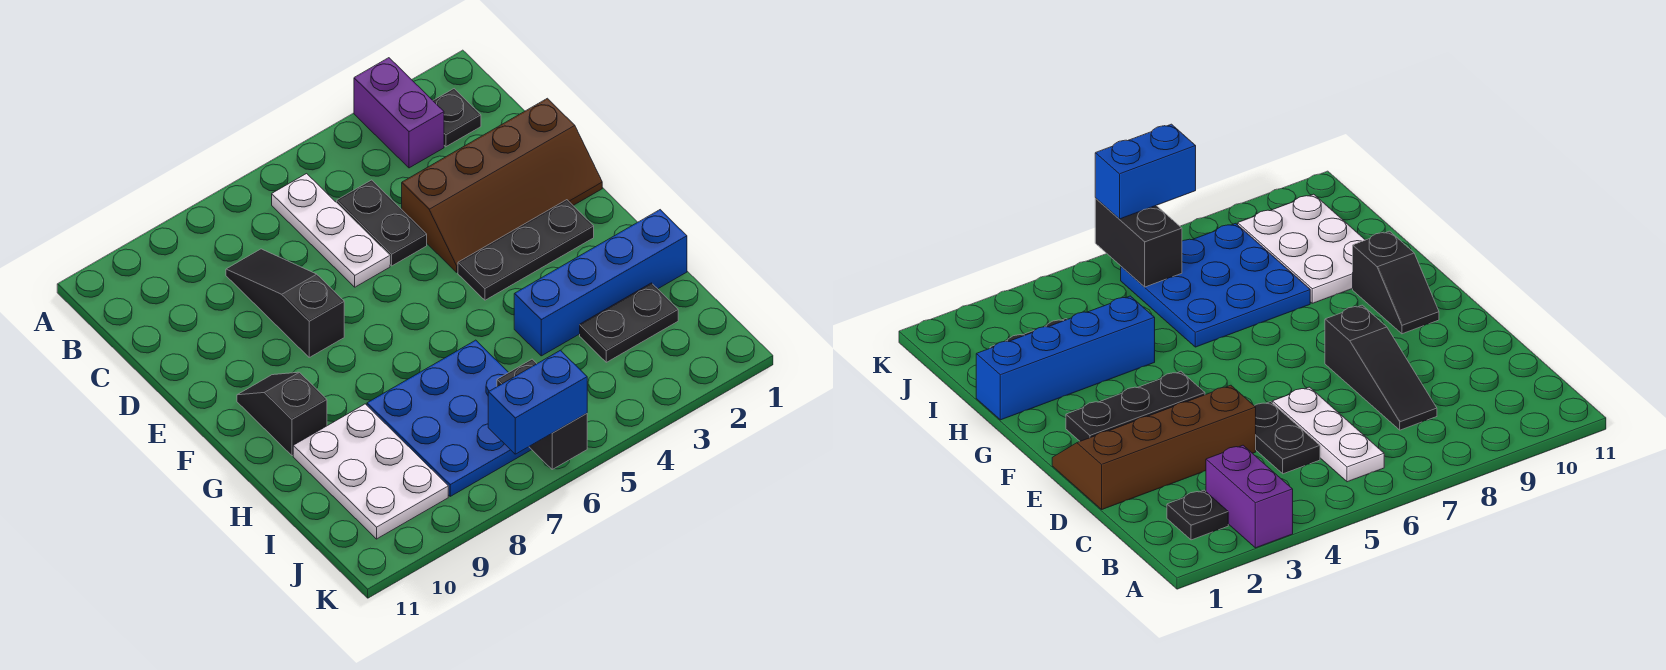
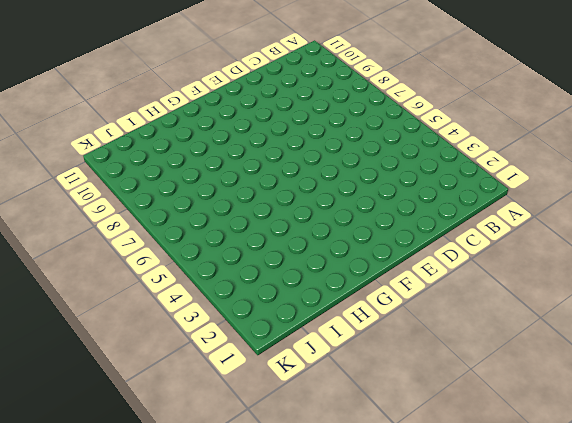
none -> purple 1x2 brick [354,58,444,168]
none -> black 1x1 plate [433,89,481,147]
none -> white 1x3 plate [272,174,390,287]

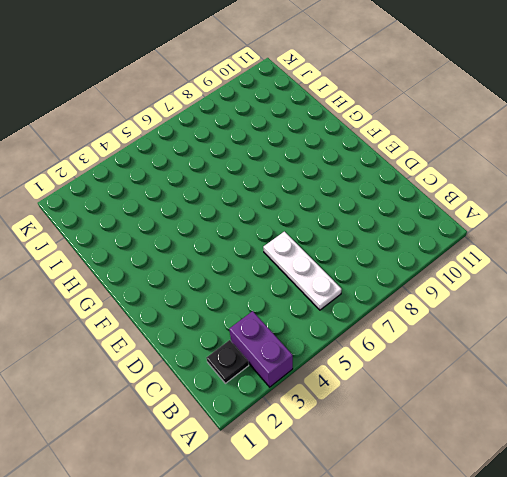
none -> black 1x2 plate [337,180,427,266]
none -> black 1x3 slope [226,249,344,357]
none -> brown 2x4 slope [402,98,602,272]

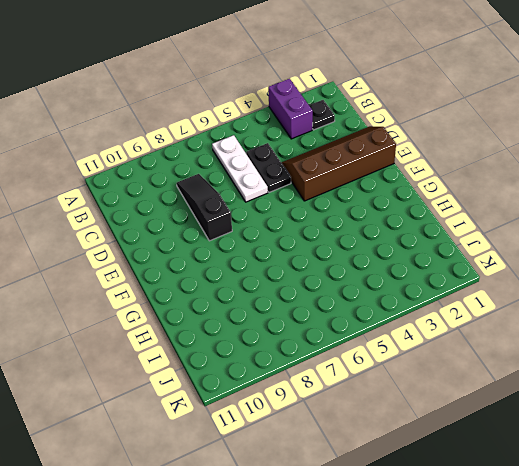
brown 2x4 slope [281,126,396,201] -> brown 2x4 slope turned to [402,98,602,272]
none -> black 1x3 plate [458,200,594,300]
none -> black 1x2 slope [237,372,327,456]
none -> blue 1x4 brick [514,210,687,356]

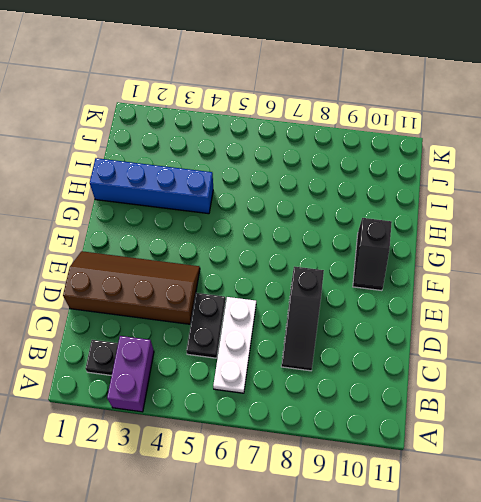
none -> black 1x3 plate [458,200,594,300]
none -> blue 3x3 plate [367,340,532,496]
none -> white 2x3 plate [293,404,448,539]

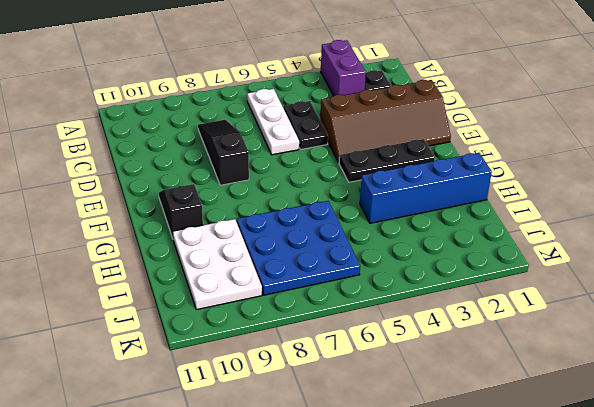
none -> black 1x2 plate [580,283,678,362]
none -> black 1x2 brick [497,359,587,469]
none -> blue 1x2 brick [488,350,587,454]

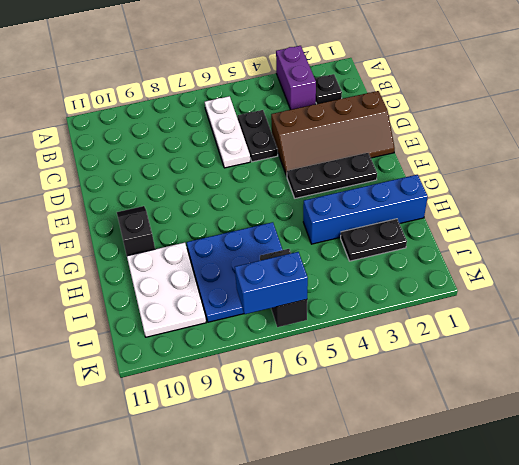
none -> black 1x3 slope [226,249,344,357]

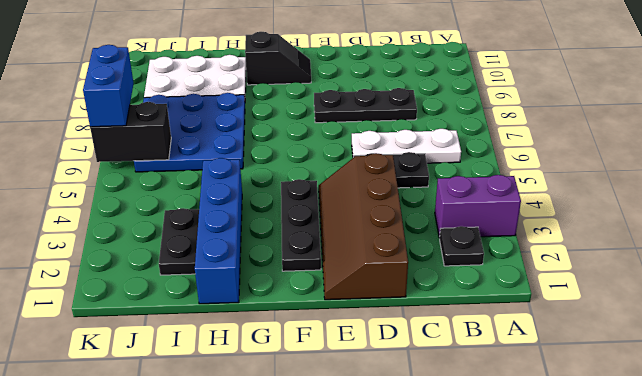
black 1x3 plate [314,88,417,123] -> black 1x3 slope [226,249,344,357]

